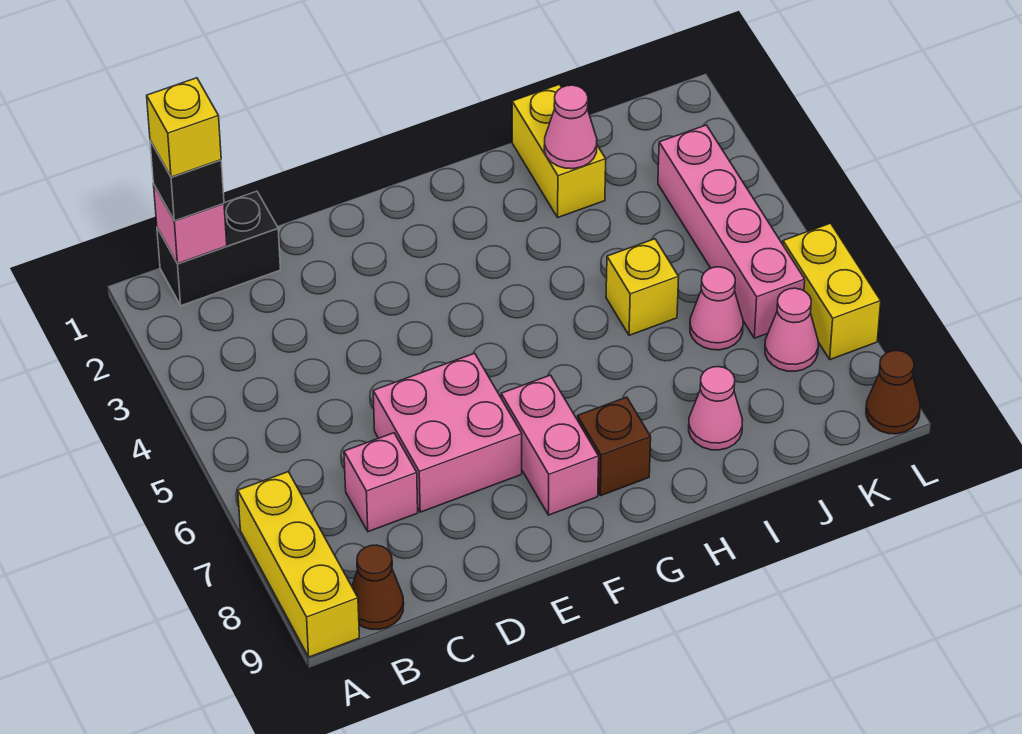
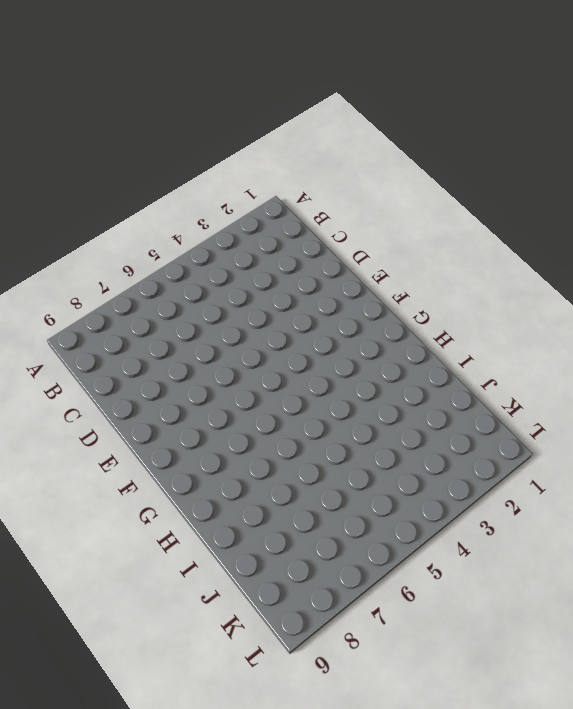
none -> yellow 1x3 brick [238,472,359,657]
none -> black 1x2 brick [157,191,280,306]
none -> brown 1x1 cone [352,545,404,630]

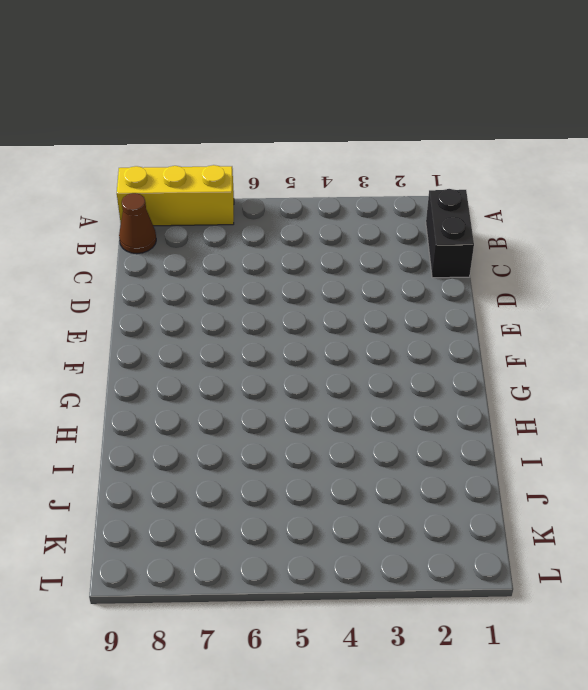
none -> pink 1x1 brick [344,433,418,532]
none -> pink 2x2 brick [373,353,522,512]
none -> pink 1x2 brick [501,375,599,515]

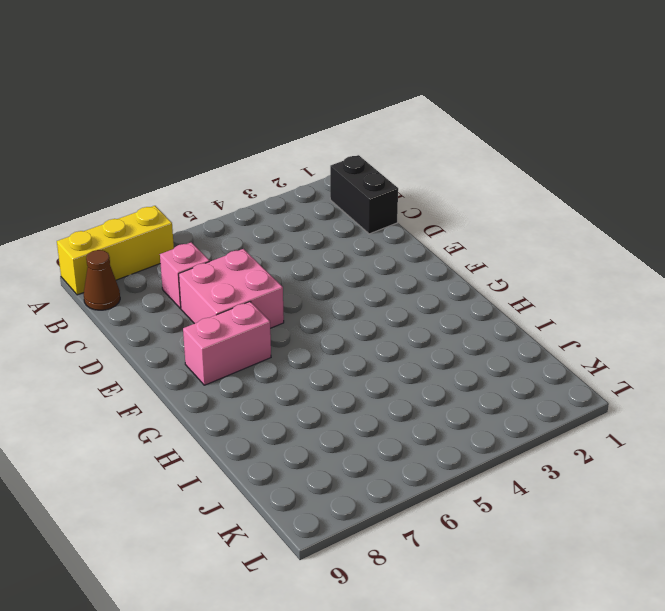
none -> brown 1x1 brick [578,397,651,496]
none -> yellow 1x2 brick [512,84,606,217]
none -> yellow 1x1 brick [606,239,679,335]

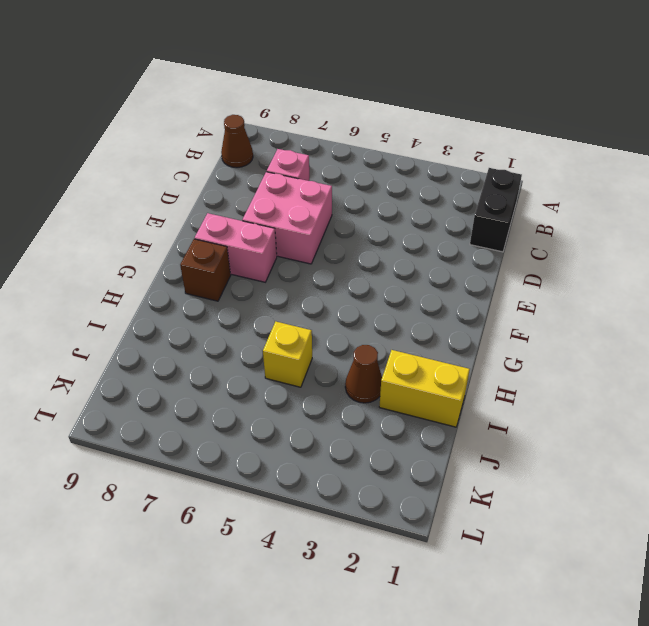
brown 1x1 cone [345,345,382,403] -> brown 1x1 cone moved to [866,350,920,434]
none -> yellow 1x3 brick [238,472,359,657]
none -> pink 1x1 cone [689,367,743,450]
none -> pink 1x1 cone [690,267,743,350]

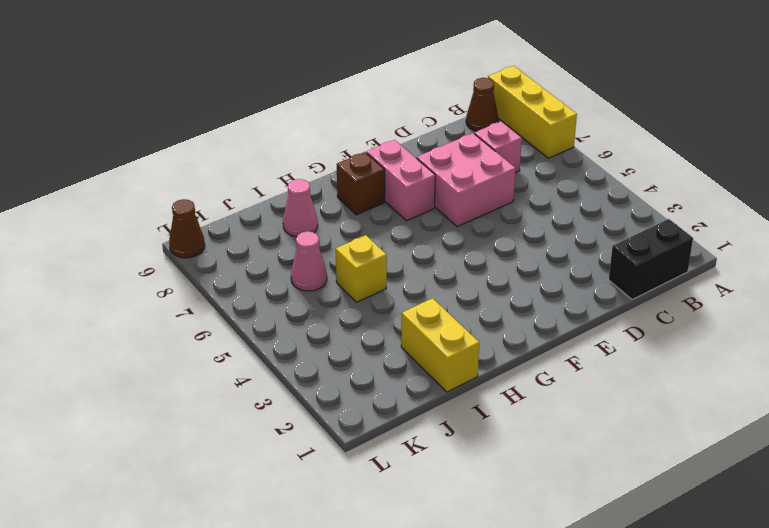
none -> pink 1x4 brick [658,125,805,338]
none -> pink 1x1 cone [765,288,818,371]
none -> yellow 1x2 brick [783,223,881,360]

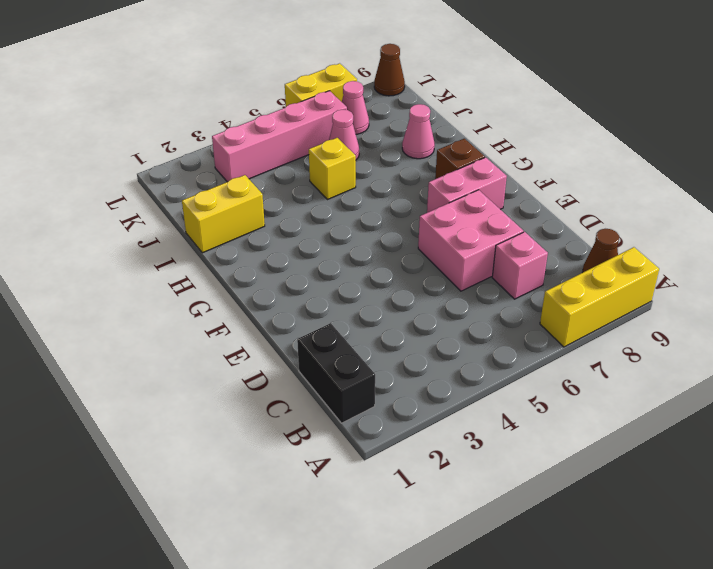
none -> pink 1x1 brick [154,185,227,264]
none -> pink 1x1 cone [544,85,597,169]
none -> black 1x1 brick [150,141,224,221]

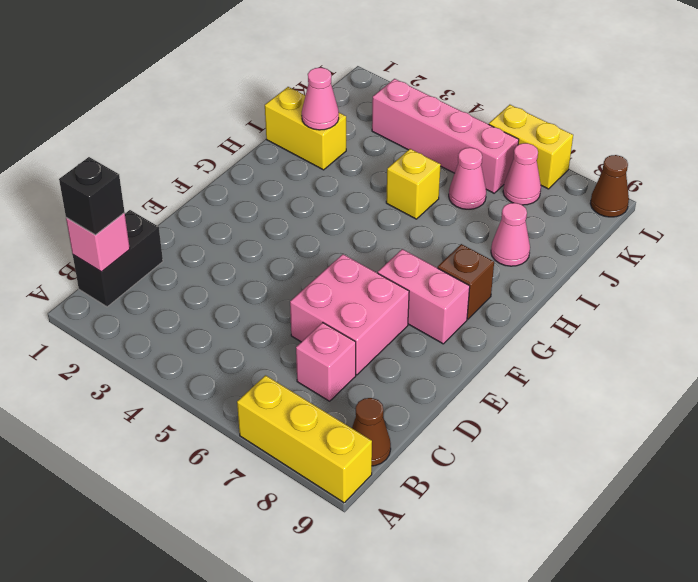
none -> yellow 1x1 brick [147,78,221,177]

